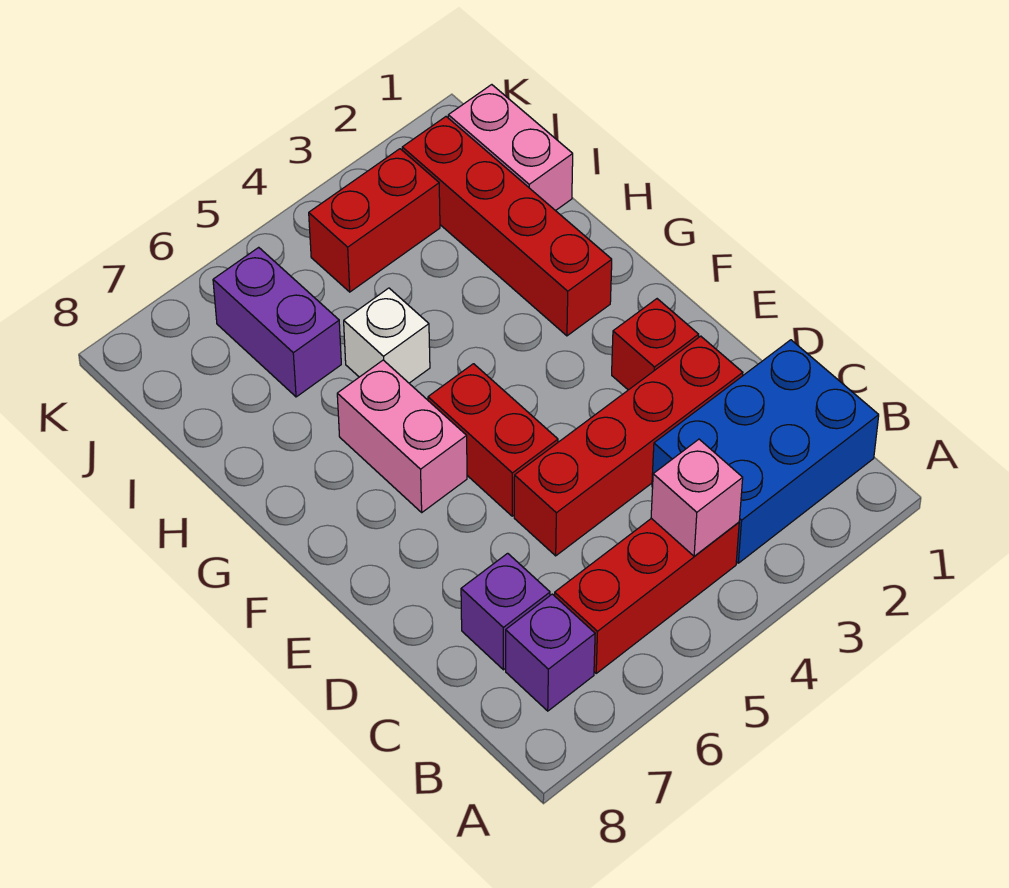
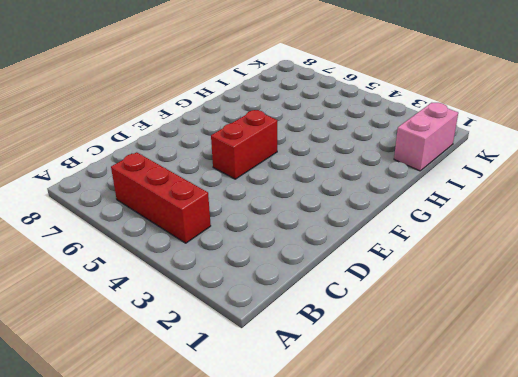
none -> blue 2x3 brick [652,340,879,563]
none -> purple 1x1 brick [506,594,595,711]
none -> purple 1x1 brick [461,553,550,670]

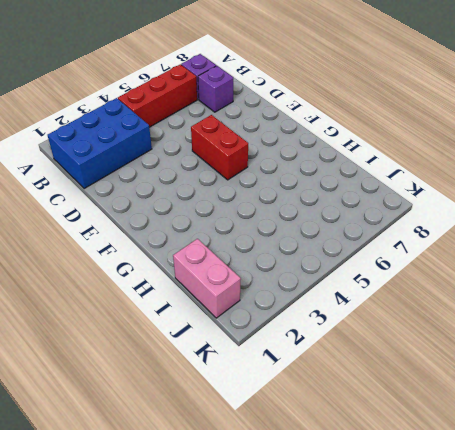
none -> red 1x4 brick [514,336,743,556]
none -> red 1x1 brick [612,299,699,390]
none -> pink 1x2 brick [337,360,467,512]

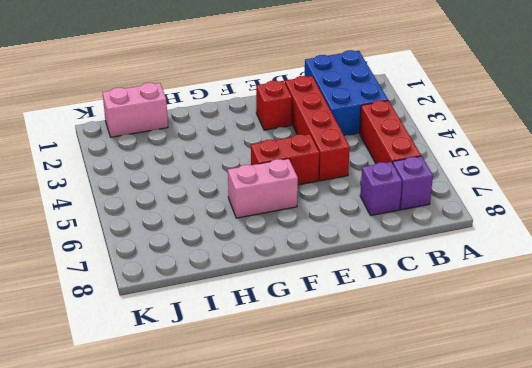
none -> red 1x4 brick [402,117,612,336]
none -> white 1x1 brick [344,288,430,383]
none -> purple 1x2 brick [213,247,341,397]

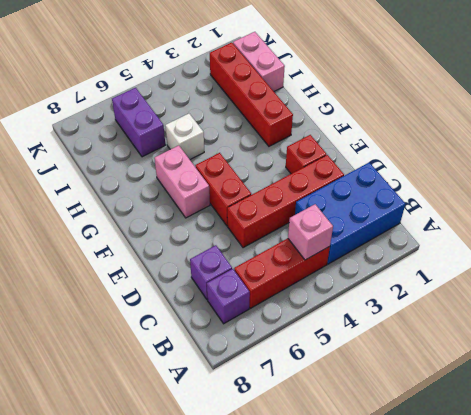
none -> red 1x2 brick [309,149,440,292]

